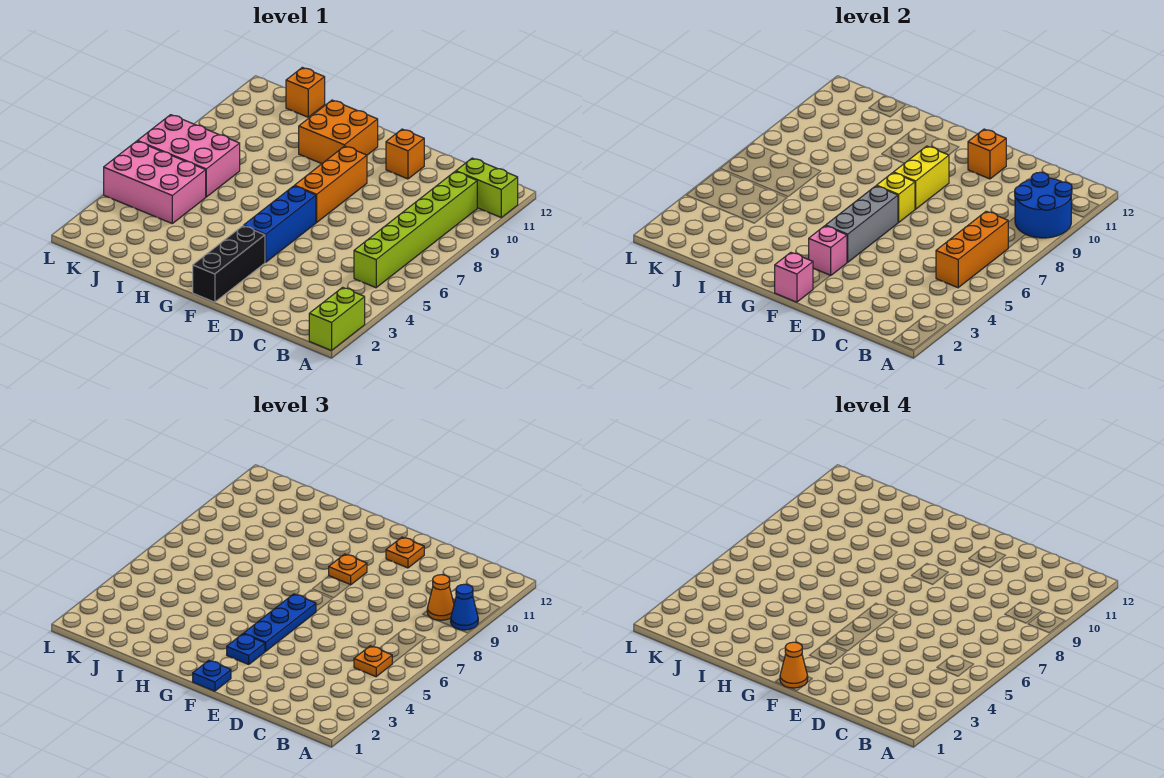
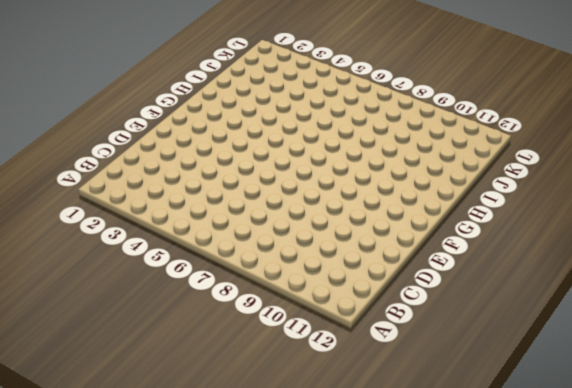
none -> lime 1x2 brick [309,287,365,351]
none -> lime 1x2 brick [456,158,518,218]
none -> lime 1x6 brick [354,172,477,288]

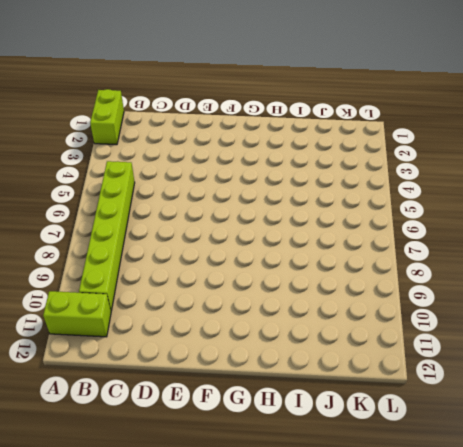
none -> orange 1x1 brick [386,129,424,179]
none -> black 1x3 brick [193,226,265,302]
none -> blue 1x3 brick [244,186,316,262]

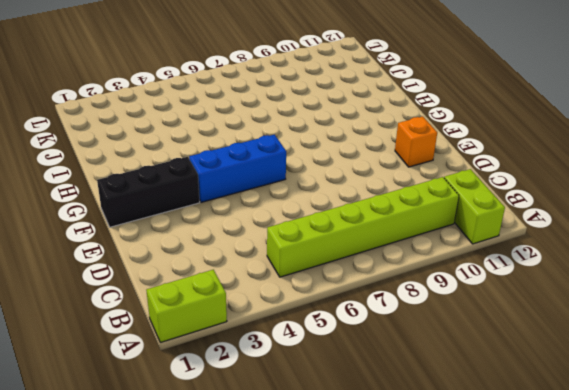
none -> orange 1x3 brick [295,146,367,222]
none -> orange 2x2 brick [299,100,378,164]
none -> pink 2x3 brick [104,141,206,223]

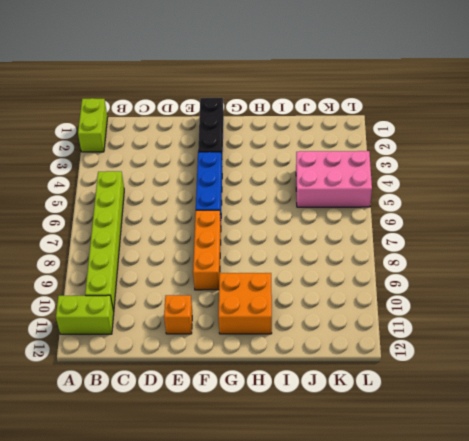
none -> pink 2x3 brick [138,115,240,197]
none -> orange 1x1 brick [286,67,325,117]
none -> blue 2x2 round brick [1015,172,1072,238]

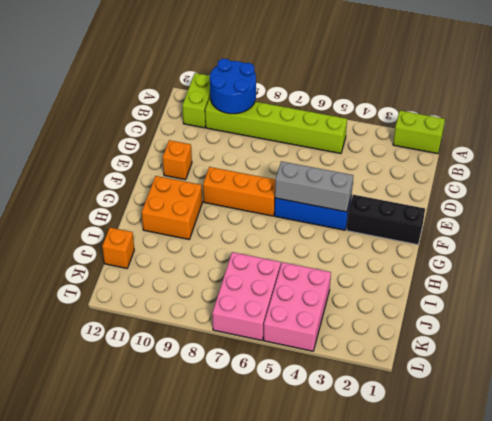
none -> orange 1x3 brick [936,211,1008,288]
none -> orange 1x1 brick [968,129,1006,179]
none -> pink 1x1 brick [775,253,813,302]

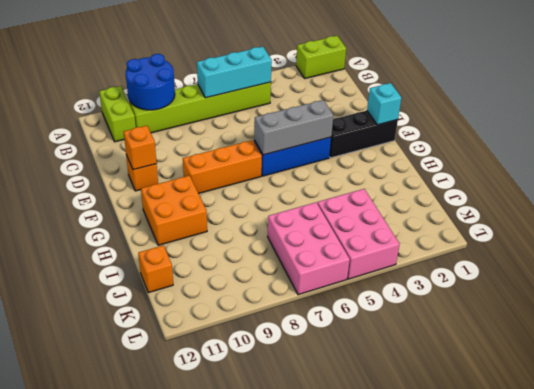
cyan 1x3 brick [197,47,272,98] -> orange 1x3 brick [936,211,1008,288]
cyan 1x1 brick [367,83,401,125] -> pink 1x1 brick [775,253,813,302]
none -> pink 1x1 brick [809,226,847,276]
none -> yellow 1x1 brick [877,173,915,222]
none -> yellow 1x2 brick [894,146,949,209]

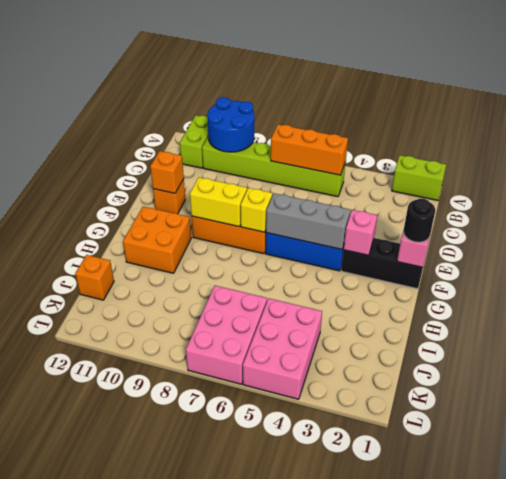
black 1x1 round brick [403,199,435,242] -> blue 1x1 plate [193,660,231,691]
none -> blue 1x1 cone [451,584,478,630]
none -> orange 1x1 plate [354,646,392,677]
none -> orange 1x1 cone [427,575,454,620]

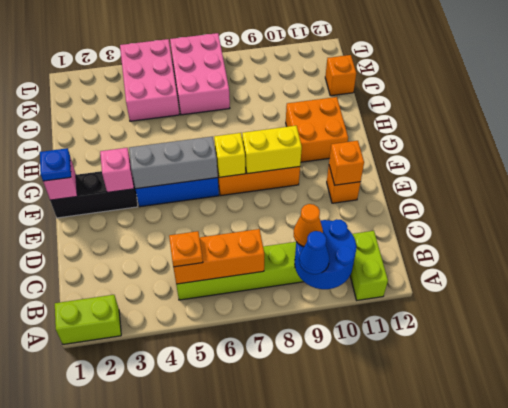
none -> orange 1x1 plate [386,537,424,568]
none -> blue 1x1 plate [227,634,265,664]
none -> blue 1x3 plate [244,594,316,651]

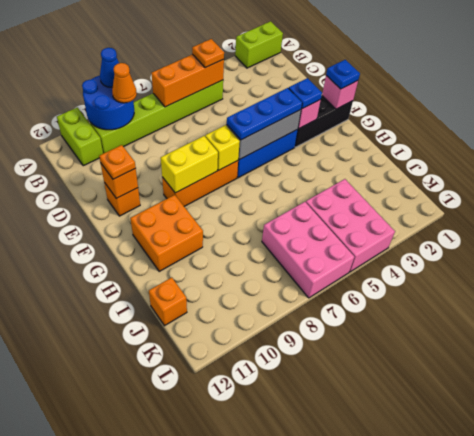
none -> orange 1x1 plate [329,554,367,585]
none -> orange 1x1 cone [780,642,808,688]

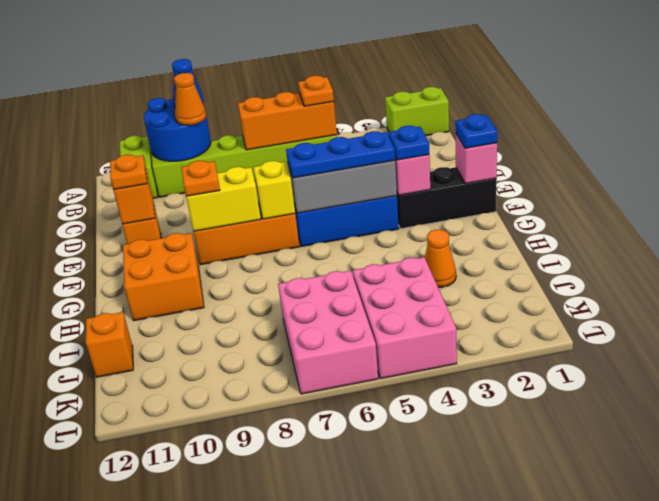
orange 1x1 cone [425,230,456,288] -> orange 1x1 cone moved to [780,642,808,688]

